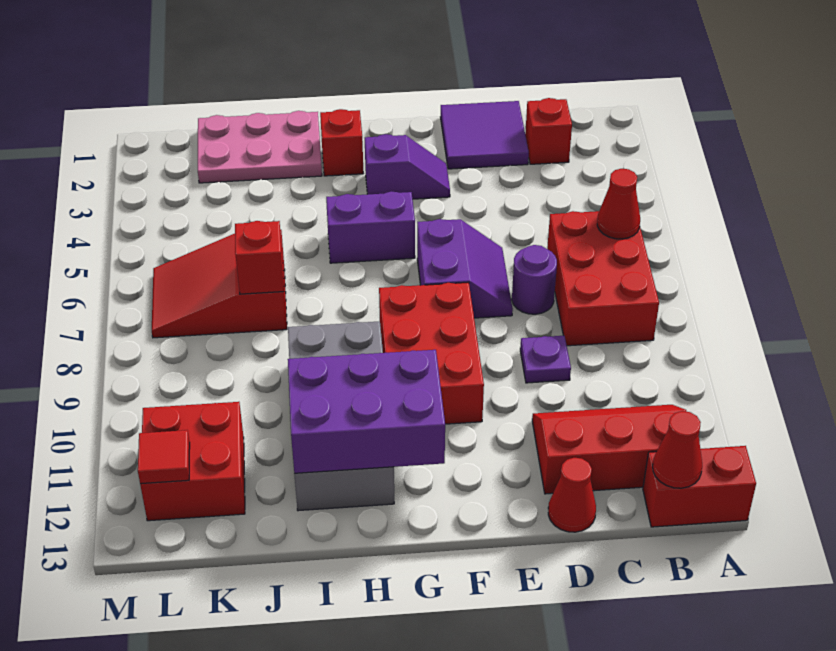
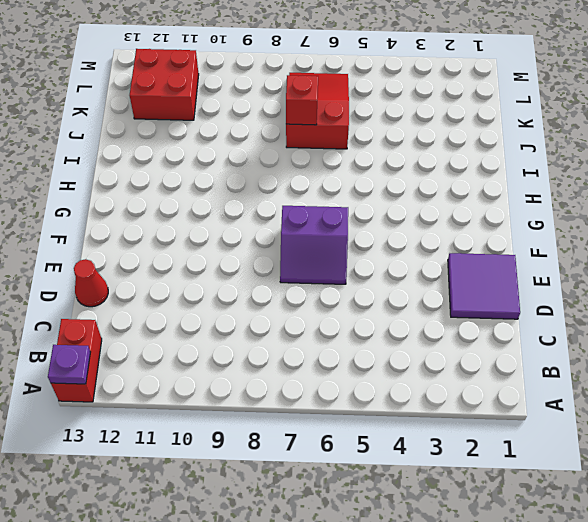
purple 1x1 plate [48,345,91,384] -> purple 1x1 plate moved to [520,336,571,383]
none -> red 2x3 brick [547,211,659,346]
none -> red 2x3 slope [532,405,687,494]
none -> red 1x1 brick [525,98,572,164]

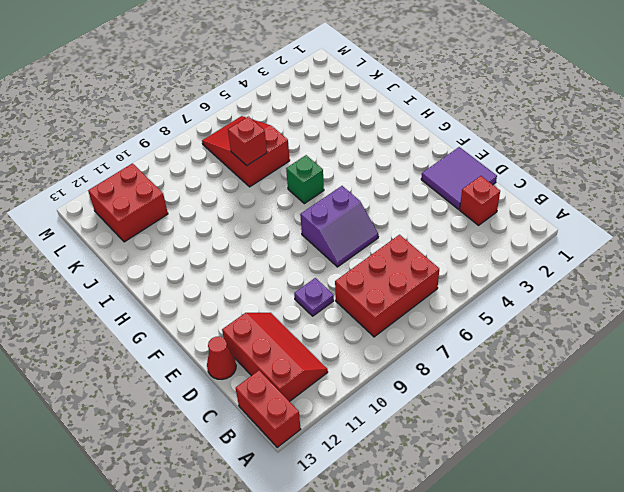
green 1x1 brick [286,155,324,204] -> none
none -> purple 1x1 round brick [512,245,557,314]
none -> purple 1x2 slope [365,134,450,199]
none -> red 2x3 brick [379,282,484,424]

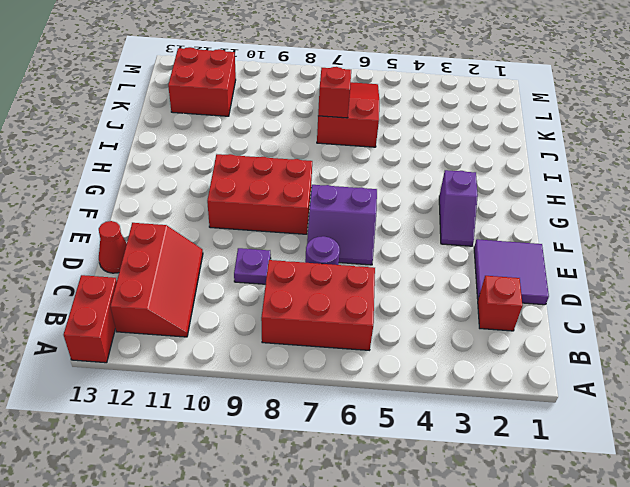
none -> purple 1x2 brick [326,191,415,263]
none -> red 1x1 brick [320,109,363,176]
none -> grey 2x4 brick [288,321,394,511]

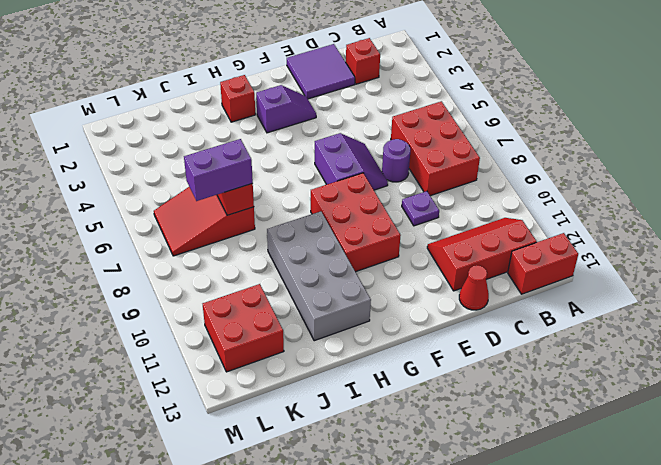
purple 1x2 brick [184,139,253,201] -> purple 1x2 brick moved to [326,191,415,263]
none -> pink 2x3 plate [198,111,322,183]
none -> red 1x1 cone [597,169,640,239]
none -> red 1x1 cone [653,411,702,488]

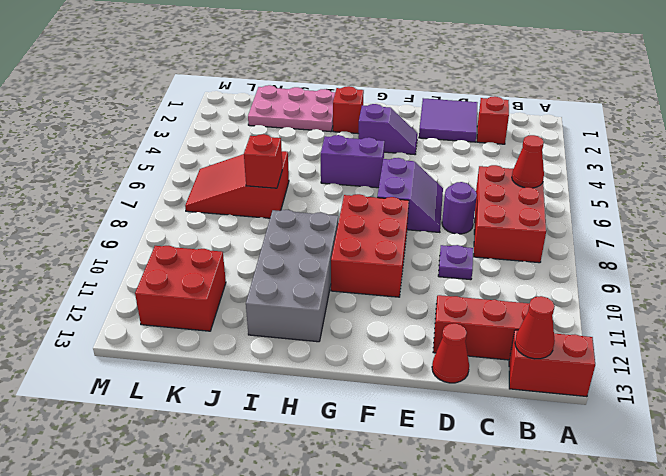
none -> purple 2x3 brick [288,350,445,473]
none -> red 1x1 tile [138,430,190,484]

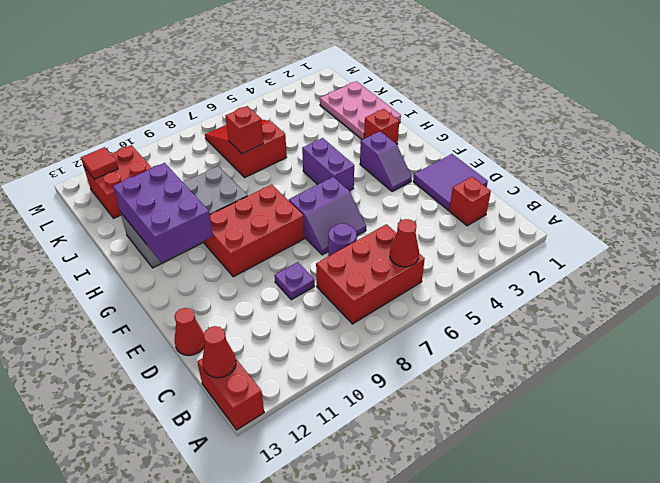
none -> red 2x3 slope [532,405,687,494]

